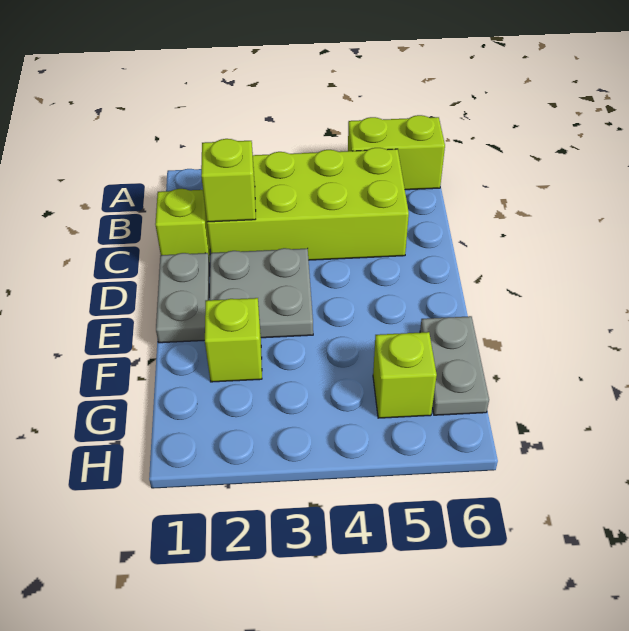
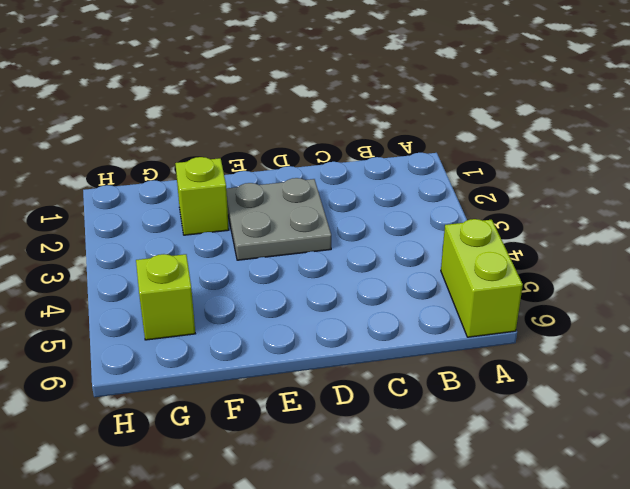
none -> lime 2x4 brick [207,148,409,260]
none -> lime 1x1 brick [155,189,210,263]

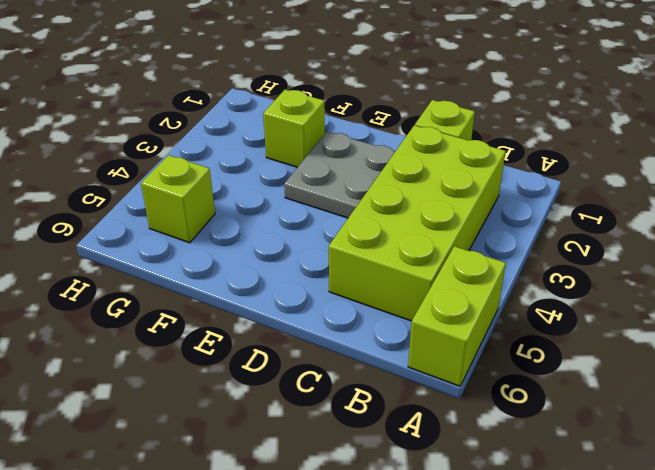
none -> grey 1x2 plate [156,253,210,343]
none -> grey 1x2 plate [420,316,489,415]

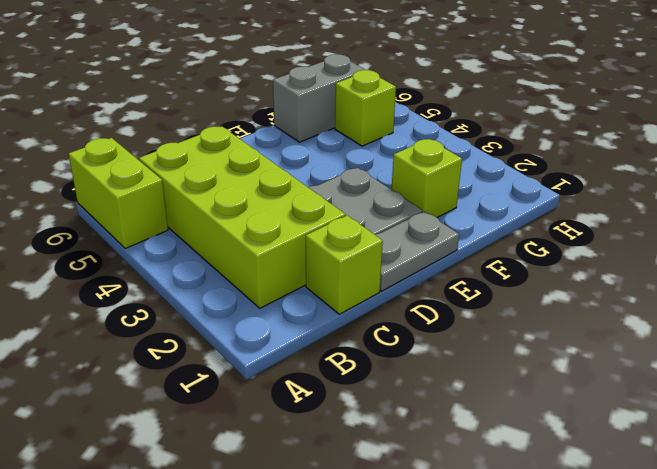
grey 1x2 brick [273,54,365,142] -> grey 1x2 plate [420,316,489,415]
none -> lime 1x1 brick [201,139,256,222]

